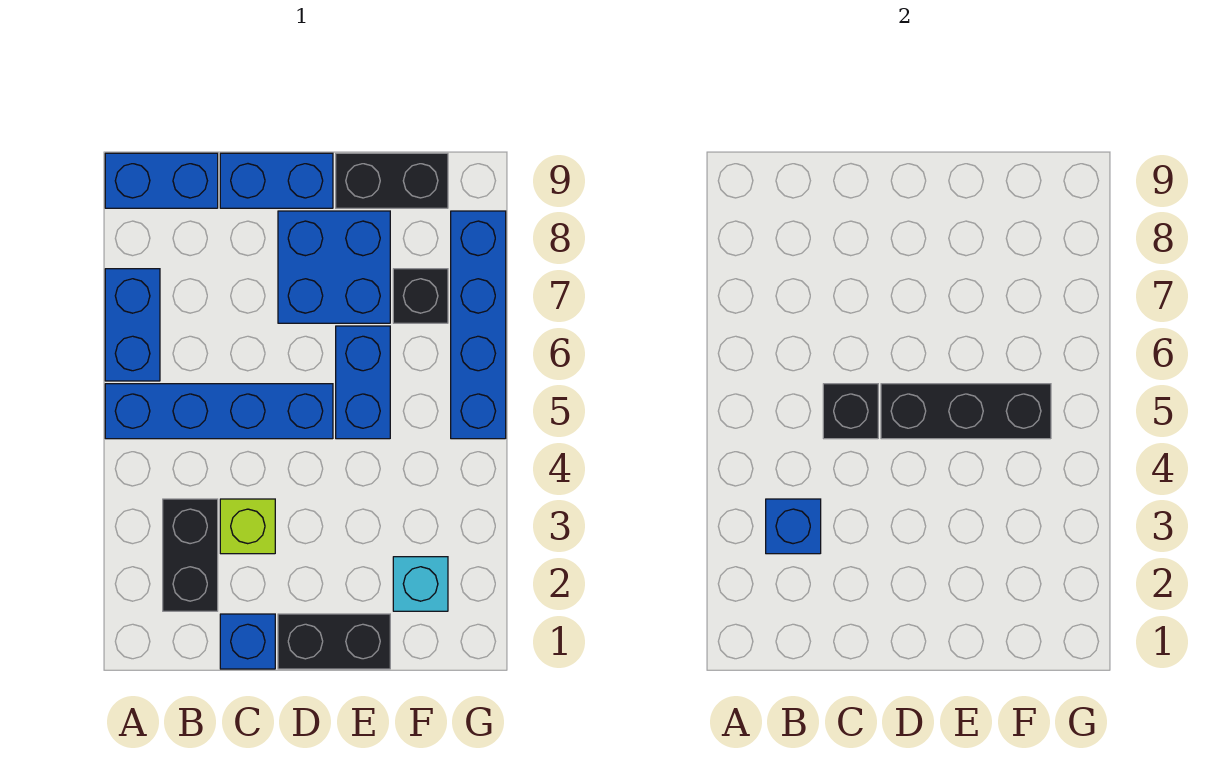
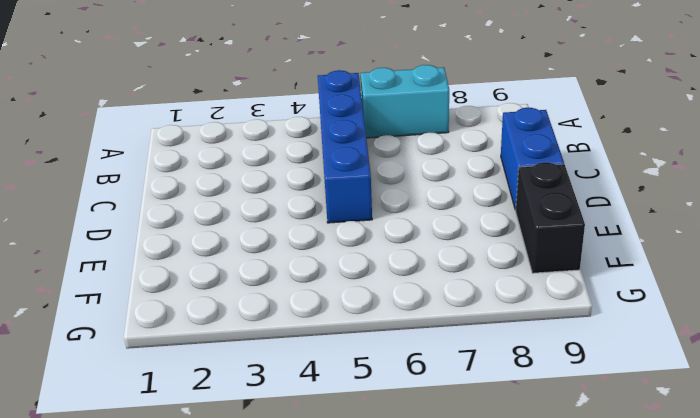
cyan 1x2 brick [361,65,449,138] -> blue 1x2 brick [105,269,160,381]
none -> blue 1x2 brick [105,153,218,208]
none -> black 1x2 brick [163,499,218,611]
none -> blue 1x1 brick [220,614,275,669]

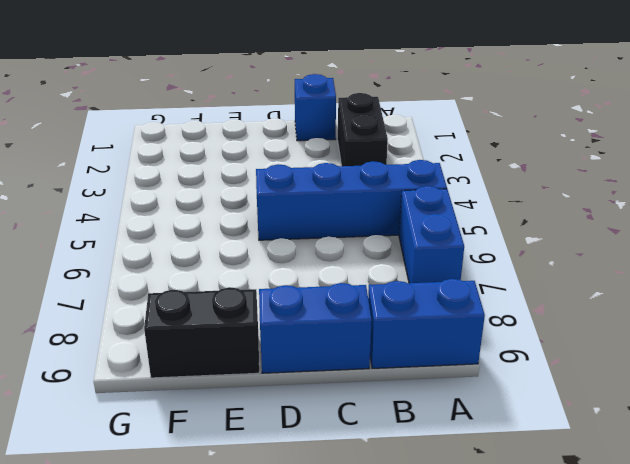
none -> lime 1x1 brick [220,499,275,554]
none -> black 1x2 brick [278,614,390,669]
none -> blue 2x2 brick [278,211,390,323]

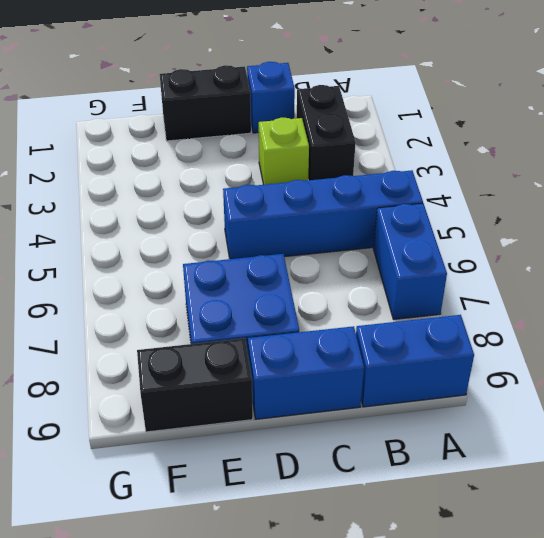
none -> blue 1x2 brick [336,326,390,439]
none -> cyan 1x1 brick [393,557,448,611]
none -> black 1x1 brick [393,269,448,323]

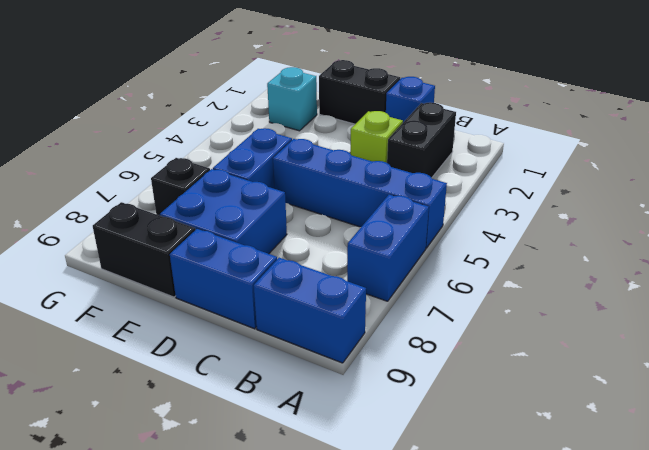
none -> blue 1x4 brick [451,211,506,439]
none -> blue 1x1 brick [766,499,821,554]
none -> black 1x1 brick [823,384,878,439]

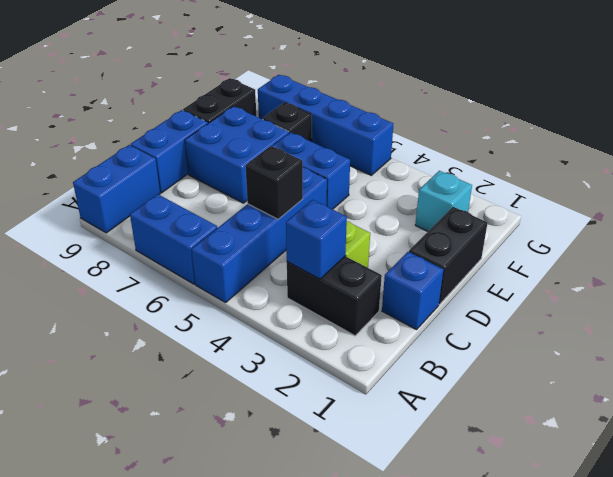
none -> black 1x3 brick [881,384,1051,439]

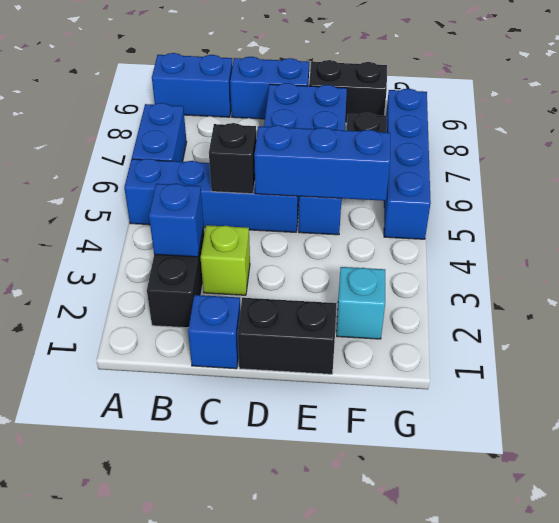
blue 1x3 brick [254,125,390,201] -> black 1x3 brick [881,384,1051,439]

